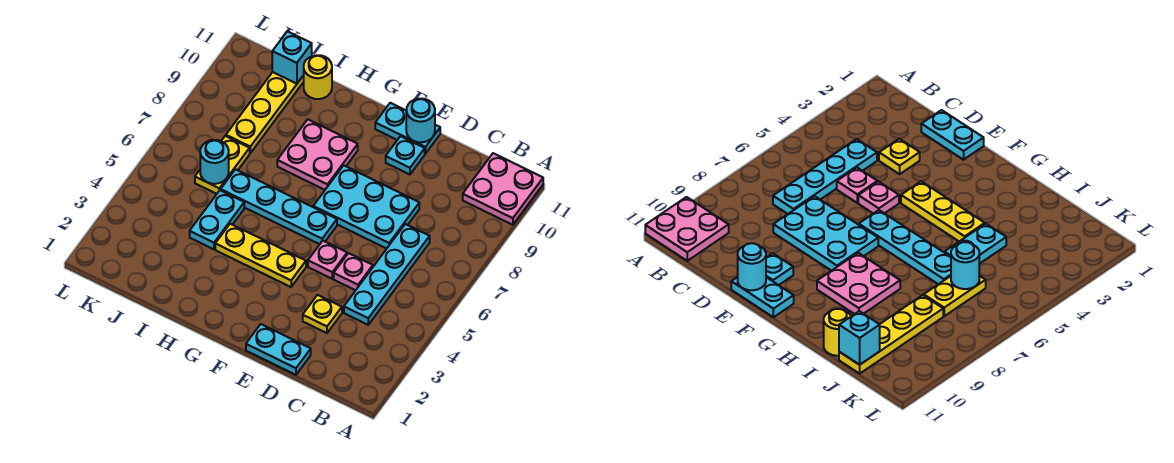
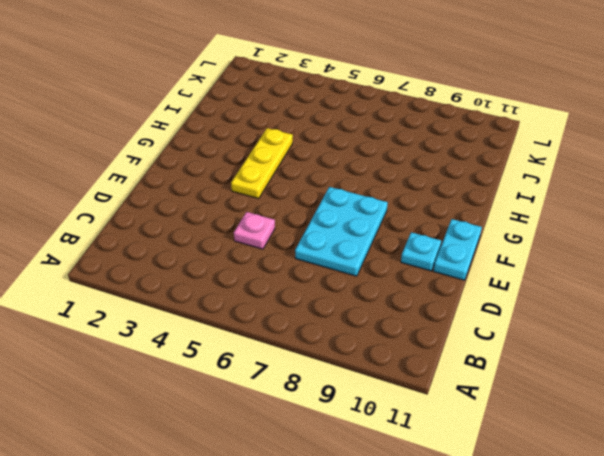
none -> pink 2x2 plate [463,153,543,225]
none -> cyan 1x4 plate [344,224,430,325]
none -> cyan 1x2 plate [246,324,311,375]

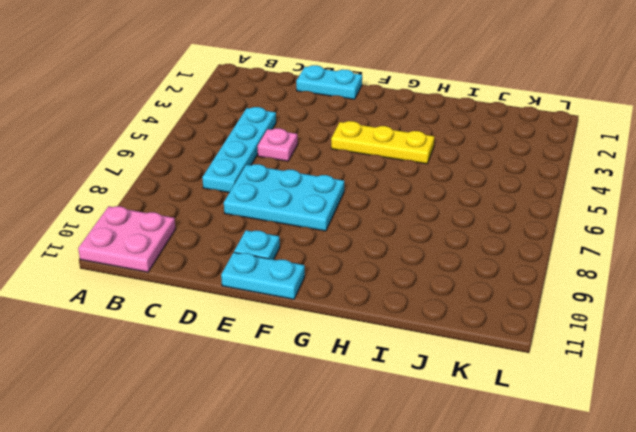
none -> yellow 1x1 plate [303,295,342,333]
none -> pink 1x1 plate [308,241,347,279]
none -> cyan 1x4 plate [221,169,337,244]

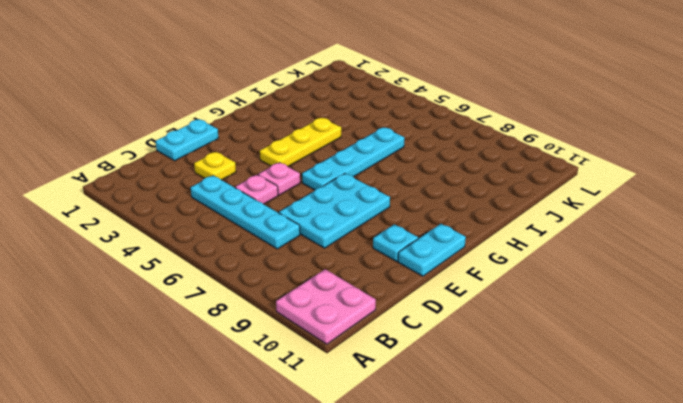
none -> pink 2x2 plate [277,119,358,190]
none -> cyan 1x2 plate [190,190,244,249]
none -> yellow 1x1 round brick [304,55,332,99]

